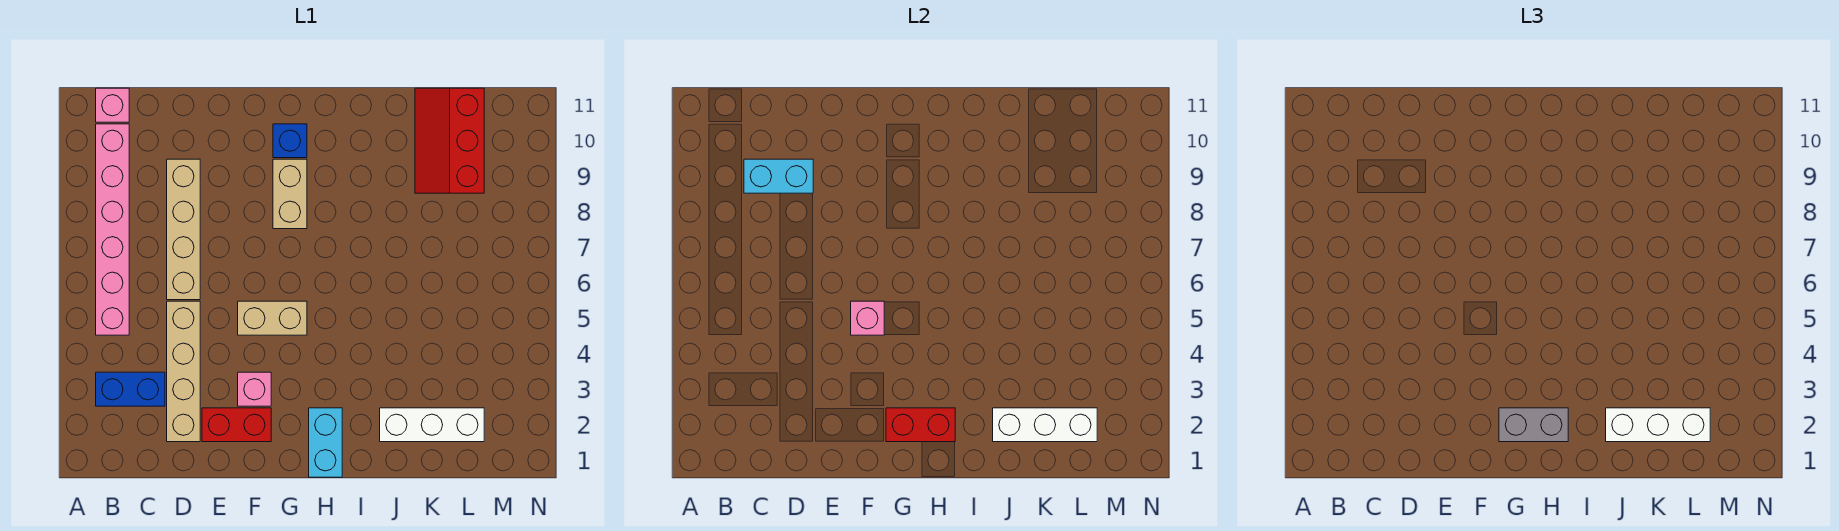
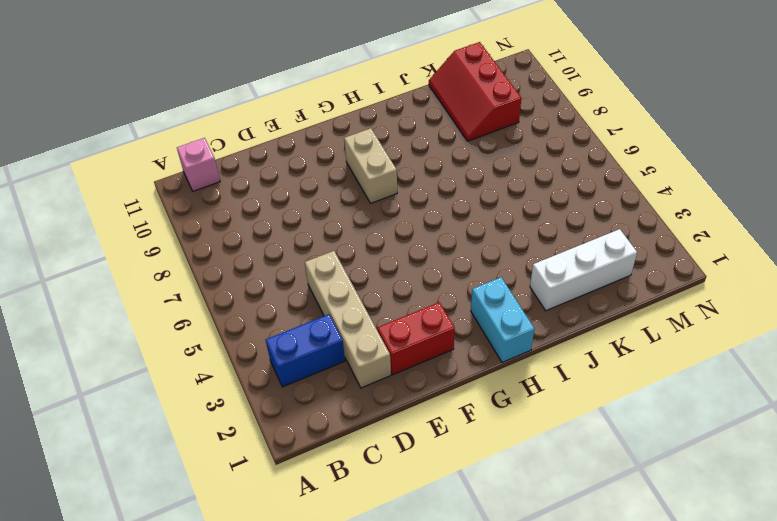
none -> pink 1x6 brick [96,124,129,335]
none -> tan 1x4 brick [167,159,200,300]
none -> pink 1x1 brick [238,372,271,406]

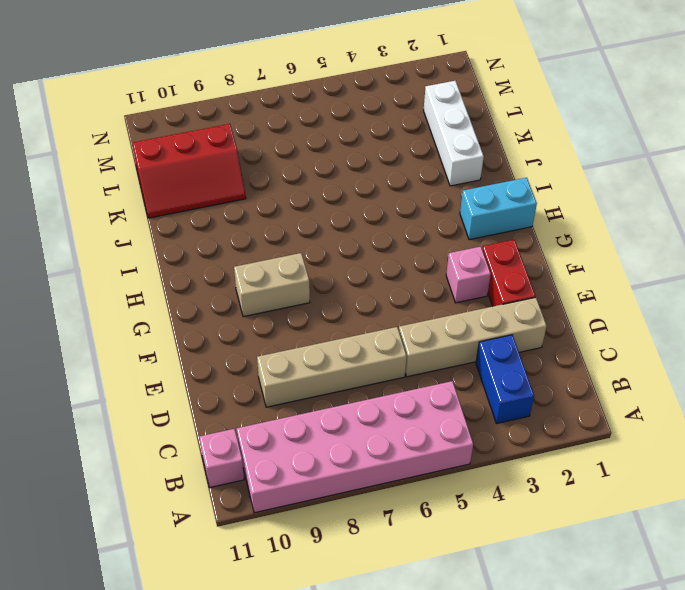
pink 2x6 brick [237,381,473,513] -> pink 1x6 brick [96,124,129,335]
none -> tan 1x2 brick [238,301,307,335]
none -> blue 1x1 brick [273,124,307,158]
none -> cyan 1x2 brick [744,159,813,193]

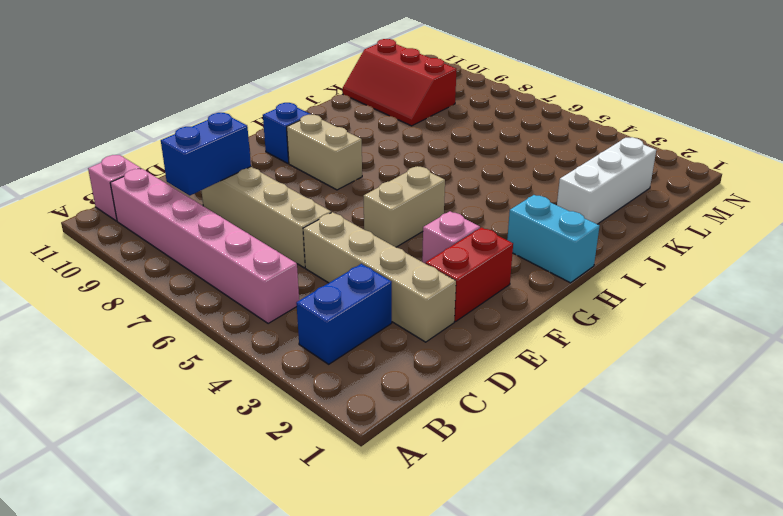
blue 1x2 brick [161,113,251,195] -> cyan 1x2 brick [744,159,813,193]
none -> pink 1x1 brick [851,301,884,335]
none -> red 1x2 brick [886,408,955,442]
none -> white 1x3 brick [993,408,1097,442]

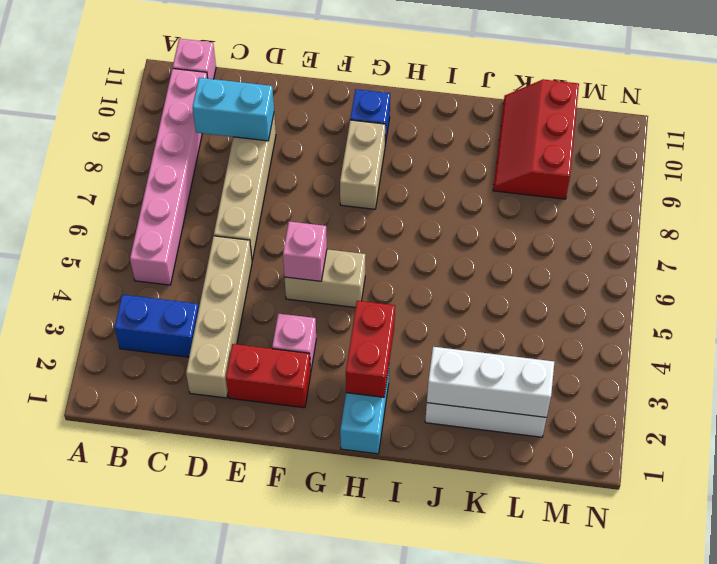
red 1x2 brick [346,301,395,397] -> red 1x2 brick turned to [886,408,955,442]
none -> grey 1x2 brick [1499,408,1568,442]
none -> white 1x3 brick [1606,408,1710,442]

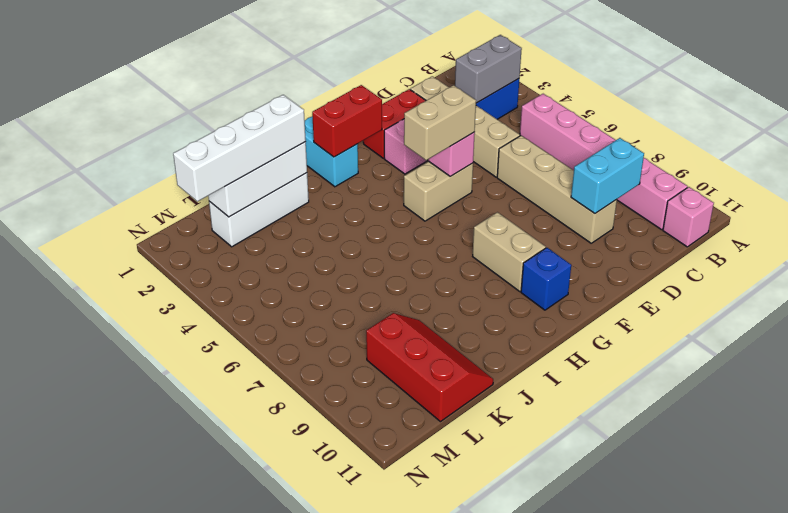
grey 1x2 brick [455,35,522,103] -> grey 1x2 brick moved to [1499,408,1568,442]
tan 1x2 brick [404,85,476,160] -> none
white 1x4 brick [173,95,306,201] -> white 1x3 brick [1606,408,1710,442]

